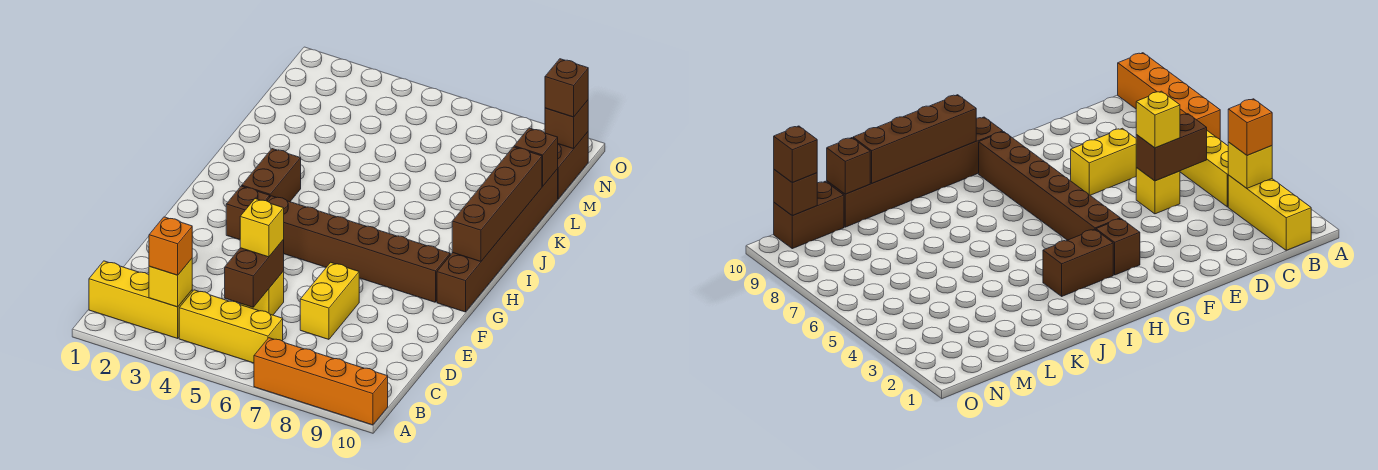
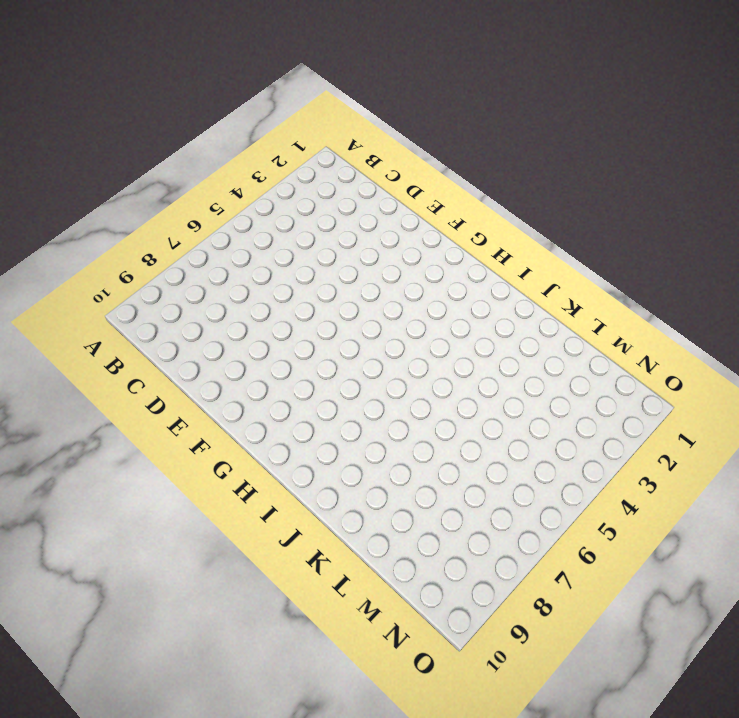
none -> orange 1x4 brick [254,338,388,425]
none -> yellow 1x3 brick [89,261,192,338]
none -> yellow 1x3 brick [179,290,283,363]

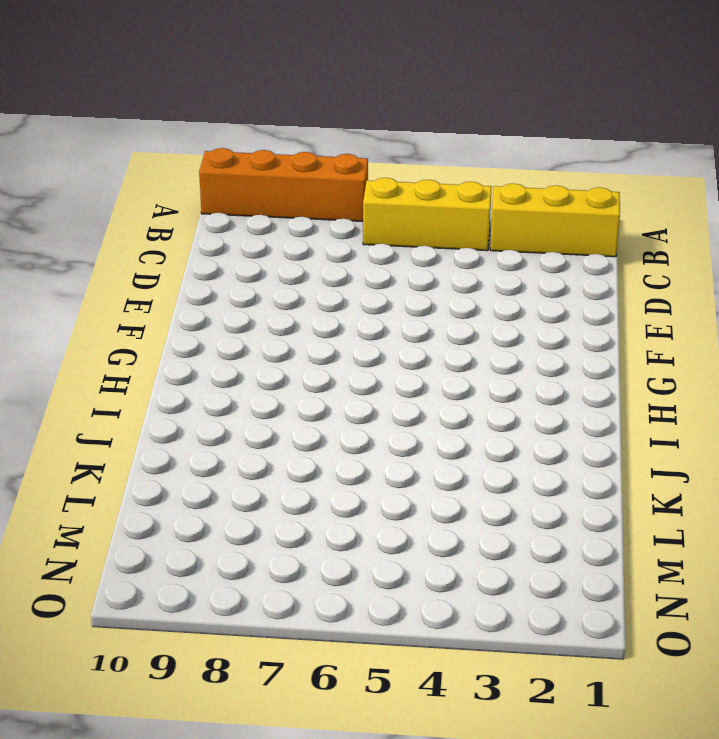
none -> yellow 1x1 brick [240,271,284,315]
none -> yellow 1x2 brick [300,262,359,339]
none -> brown 1x1 brick [226,186,270,240]

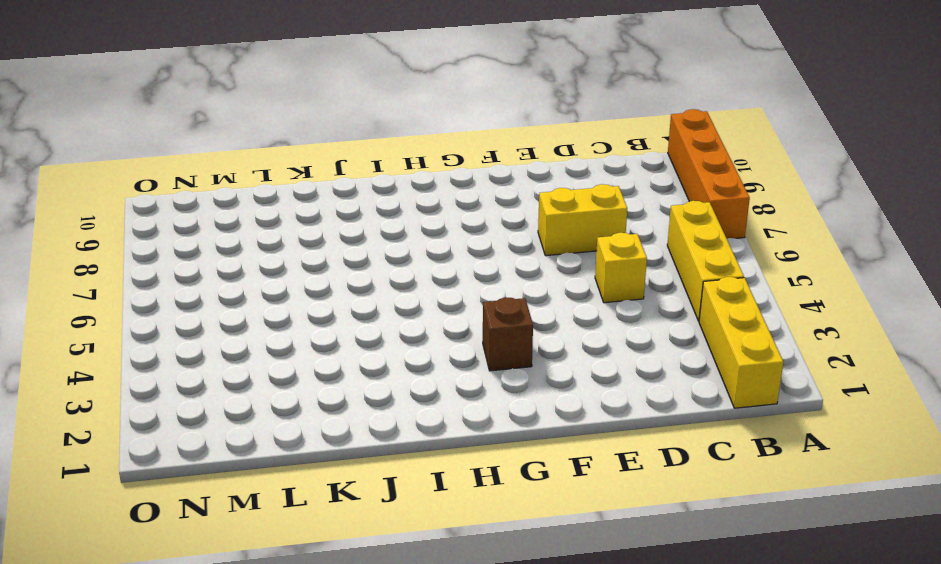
none -> brown 1x6 brick [267,196,450,302]
none -> brown 1x6 brick [437,169,558,312]
none -> brown 1x2 brick [242,149,301,202]

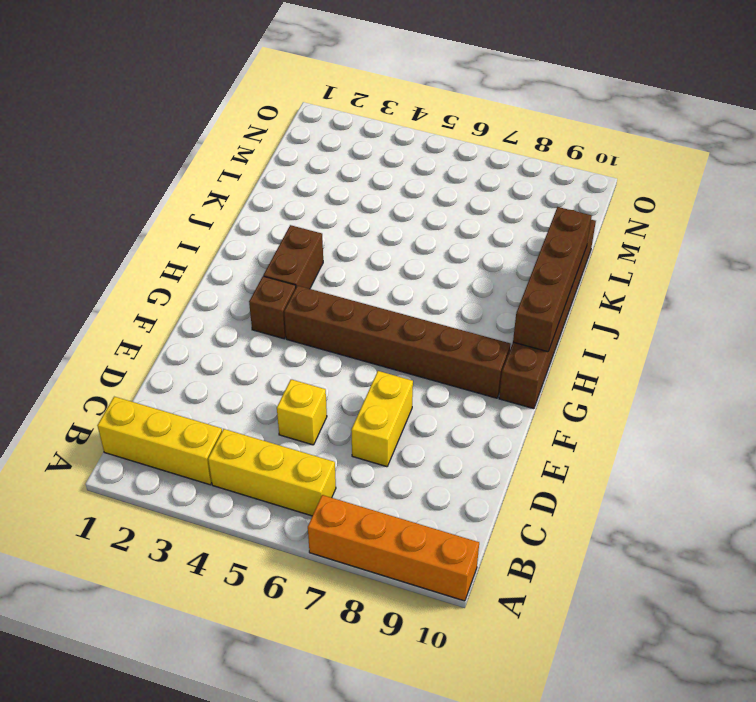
none -> brown 1x2 brick [558,132,588,199]
none -> yellow 1x1 brick [149,259,192,307]
none -> brown 1x2 brick [225,240,284,307]

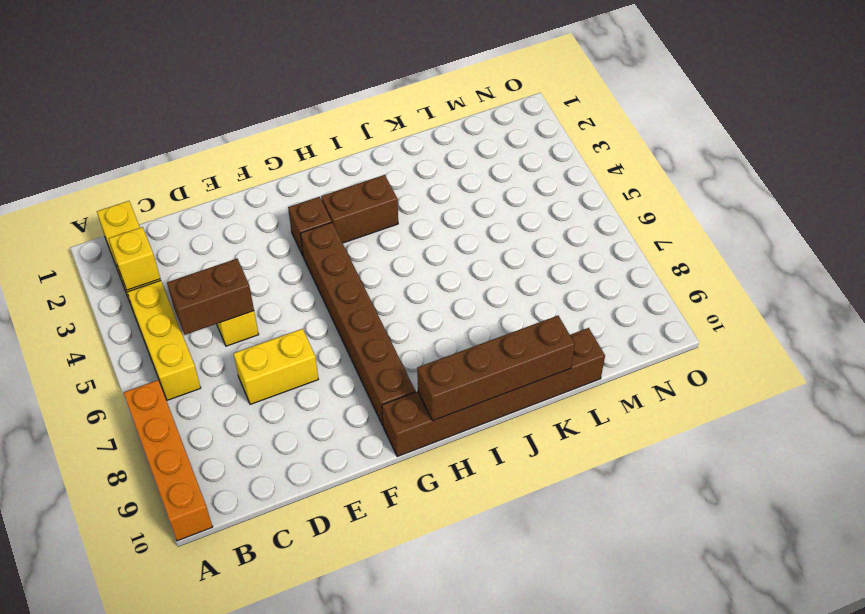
none -> brown 1x2 brick [558,132,588,199]
none -> brown 1x1 brick [514,128,558,186]
none -> brown 1x1 brick [545,100,588,149]

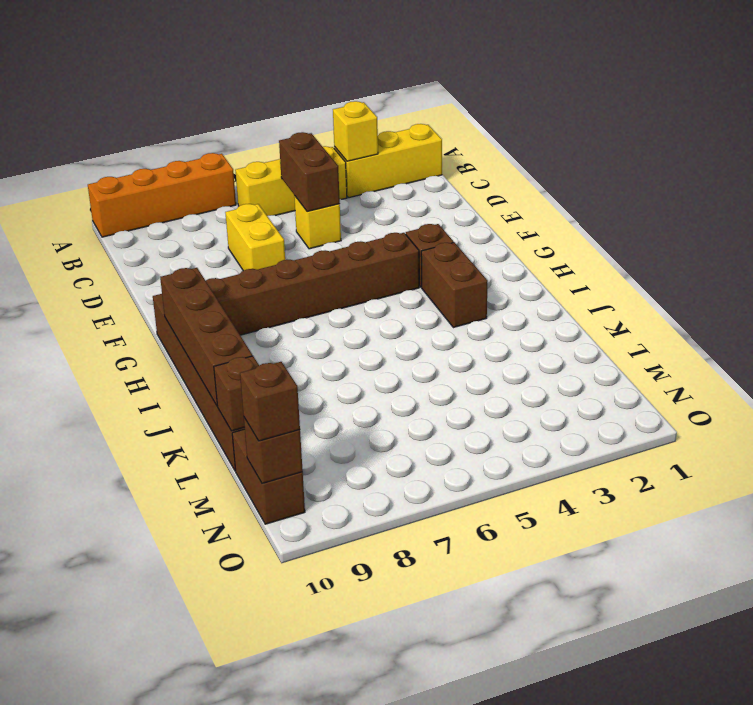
none -> orange 1x1 brick [149,217,192,275]
none -> yellow 1x1 brick [240,199,284,257]

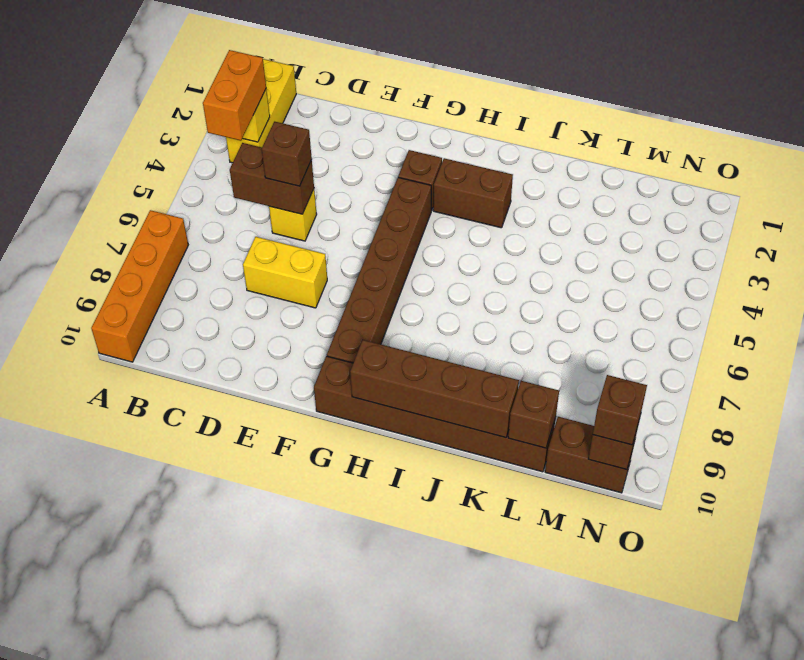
orange 1x2 brick [203,50,266,141] -> orange 1x1 brick [149,217,192,275]
brown 1x1 brick [262,122,312,186] -> yellow 1x1 brick [240,199,284,257]
none -> yellow 1x3 brick [179,290,283,363]

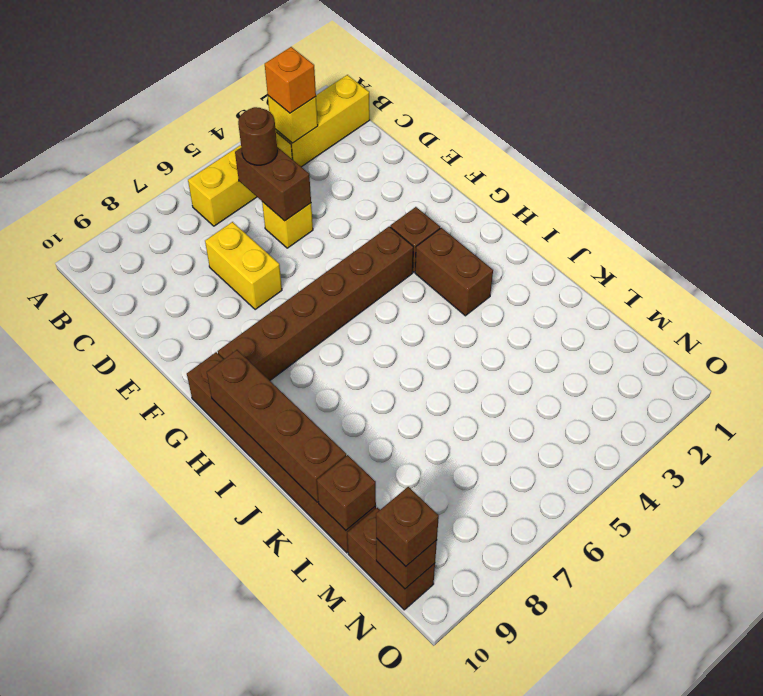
brown 1x1 round brick [238,107,277,165] -> none
none -> orange 1x4 brick [254,338,388,425]
none -> yellow 1x1 brick [240,199,284,257]

